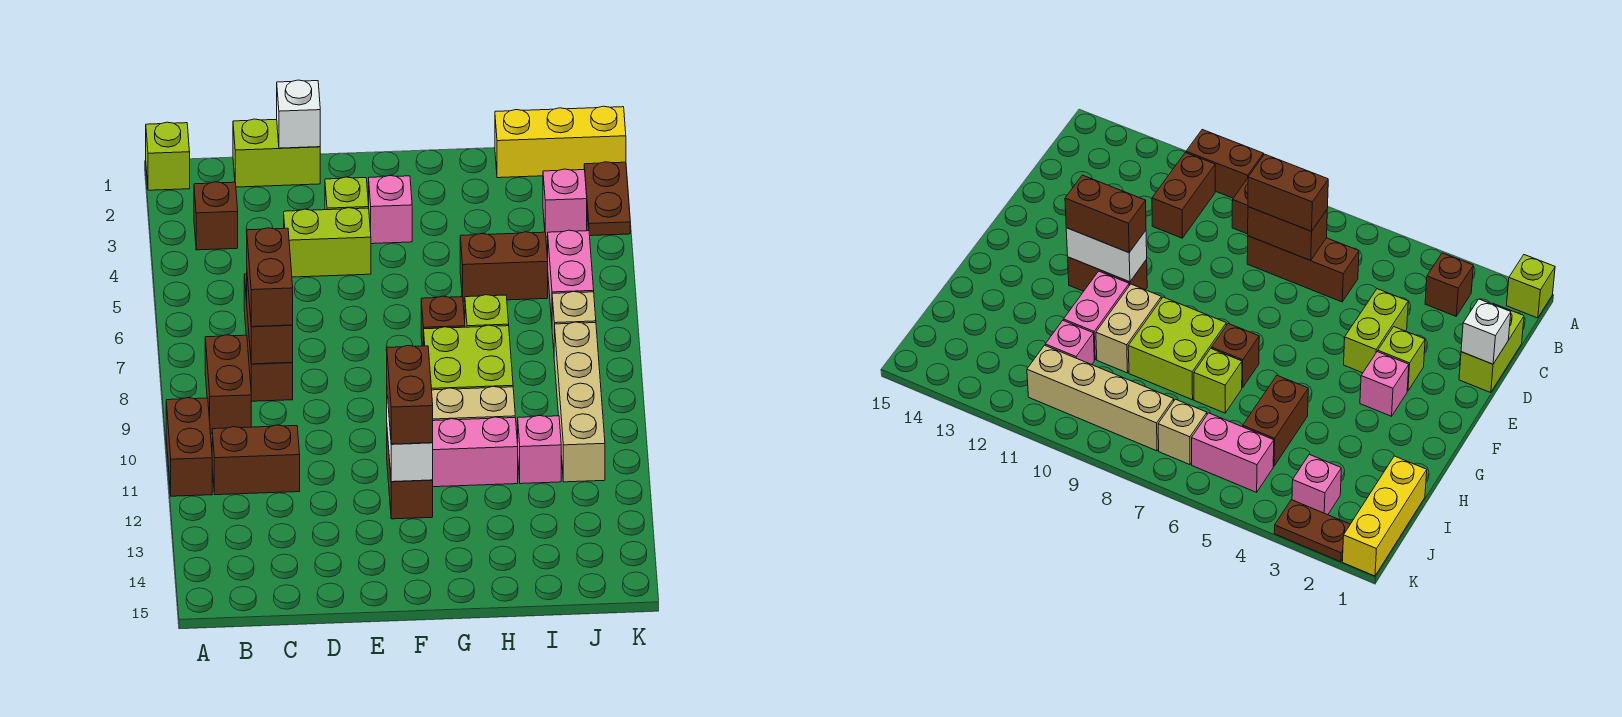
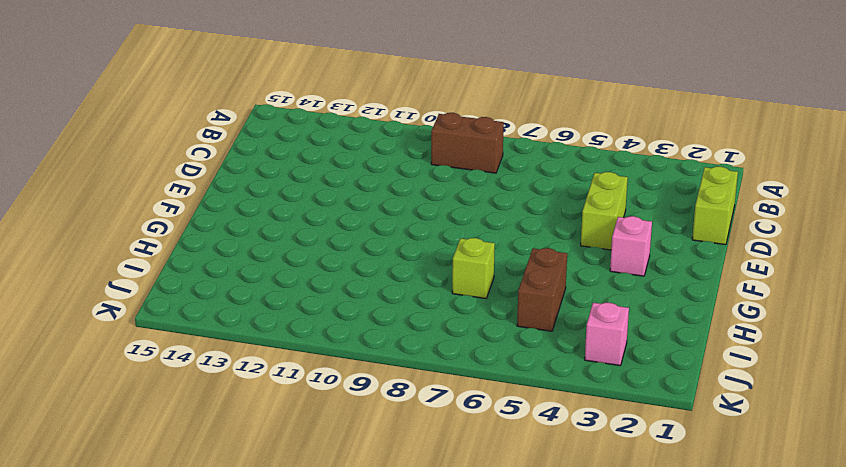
none -> lime 1x1 brick [146,122,190,190]
none -> brown 1x2 brick [166,398,212,496]
none -> brown 1x1 brick [194,182,238,250]

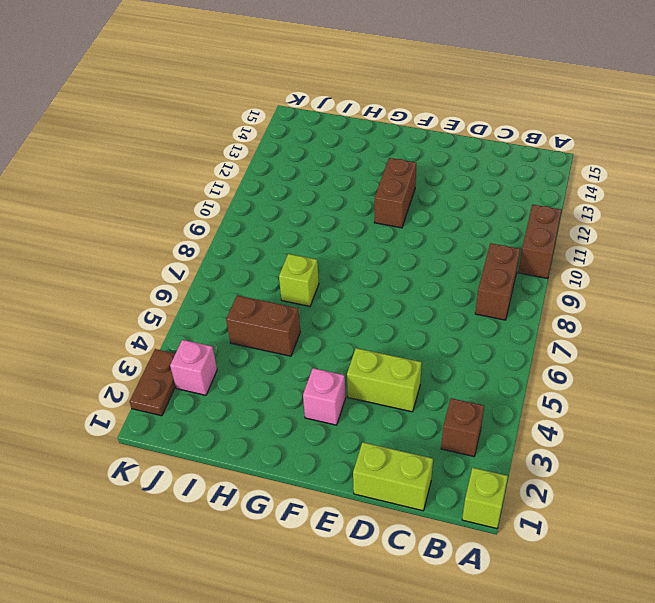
none -> brown 1x2 brick [212,425,300,495]
none -> brown 1x3 brick [244,274,293,401]
none -> lime 1x1 brick [325,177,369,210]

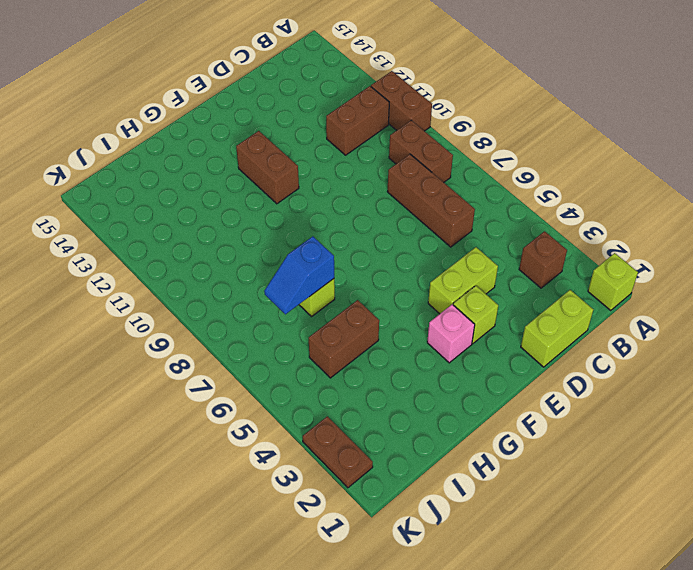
blue 1x2 slope [264,236,334,314] -> none
none -> brown 1x1 brick [421,296,465,346]
none -> lime 2x2 brick [424,325,513,390]
none -> tan 1x2 brick [432,386,515,421]

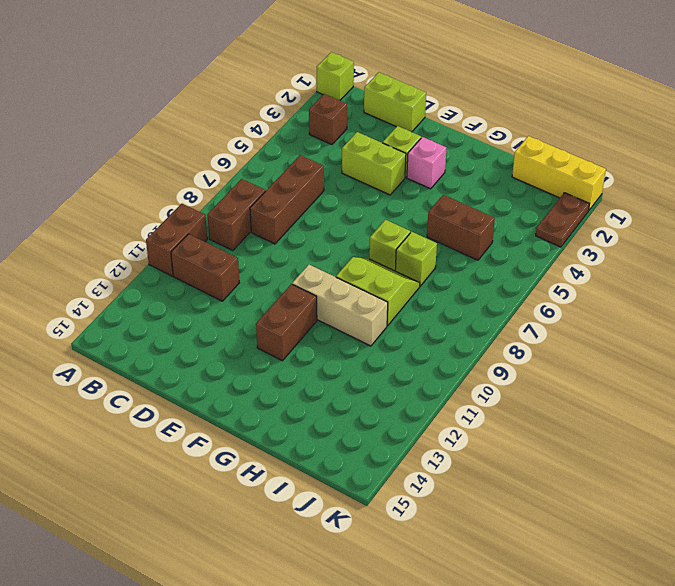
tan 1x3 brick [292,265,388,346] -> tan 1x2 brick [432,386,515,421]
lime 1x1 brick [369,220,410,271] -> brown 1x1 brick [421,296,465,346]
lime 2x2 slope [336,257,420,326] -> lime 2x2 brick [424,325,513,390]
none -> pink 1x2 brick [433,417,518,487]
none -> pink 1x1 brick [518,416,561,484]
none -> pink 1x1 brick [543,169,587,237]

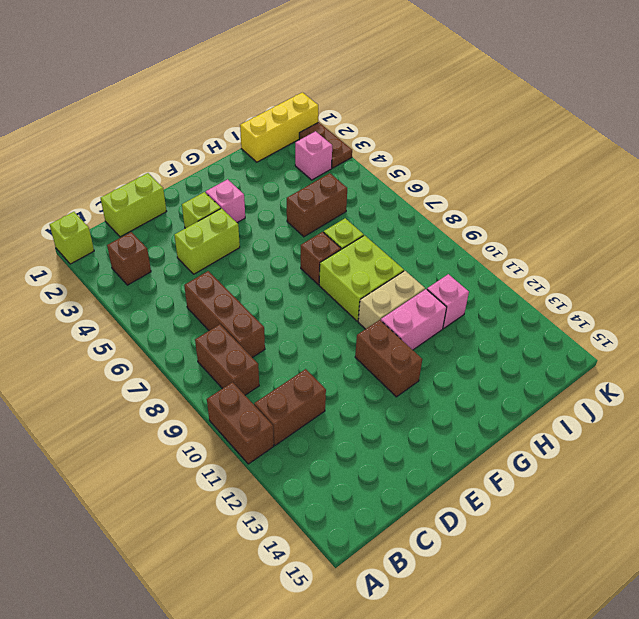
none -> pink 1x2 brick [548,230,594,321]
none -> tan 1x1 brick [552,292,596,348]
none -> tan 1x4 brick [554,322,605,482]

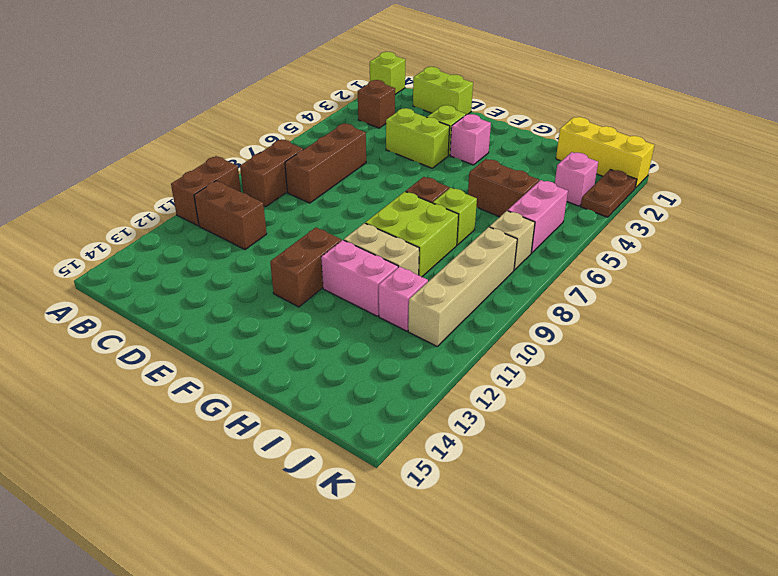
none -> brown 1x2 brick [247,277,293,364]
none -> white 1x1 brick [277,80,320,148]
none -> white 1x2 brick [387,395,433,482]

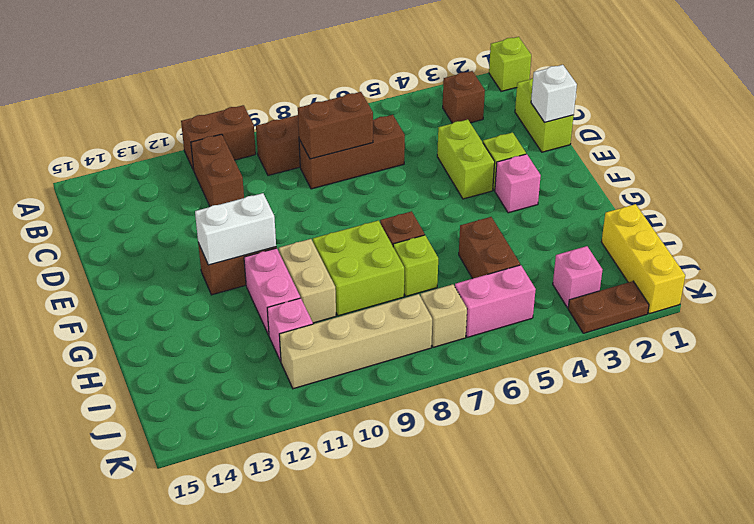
none -> brown 1x2 brick [247,228,293,327]
none -> brown 1x2 brick [387,346,433,444]

